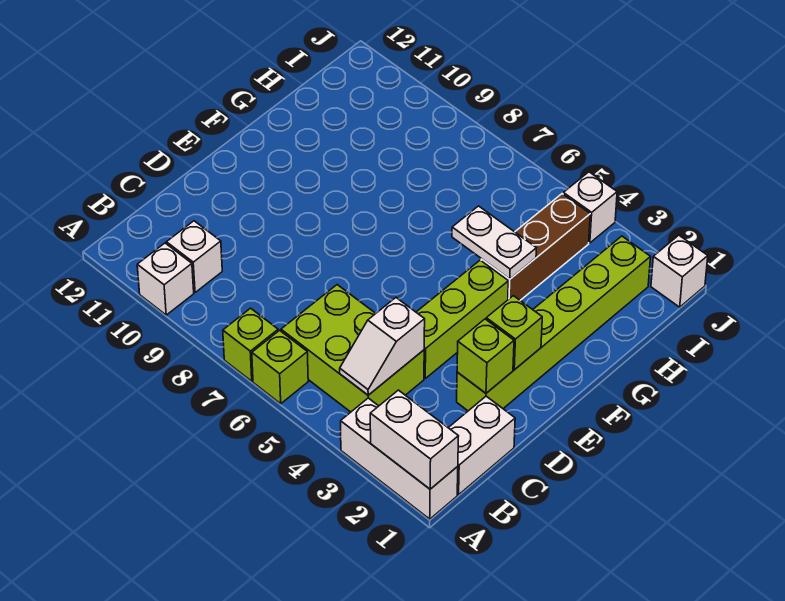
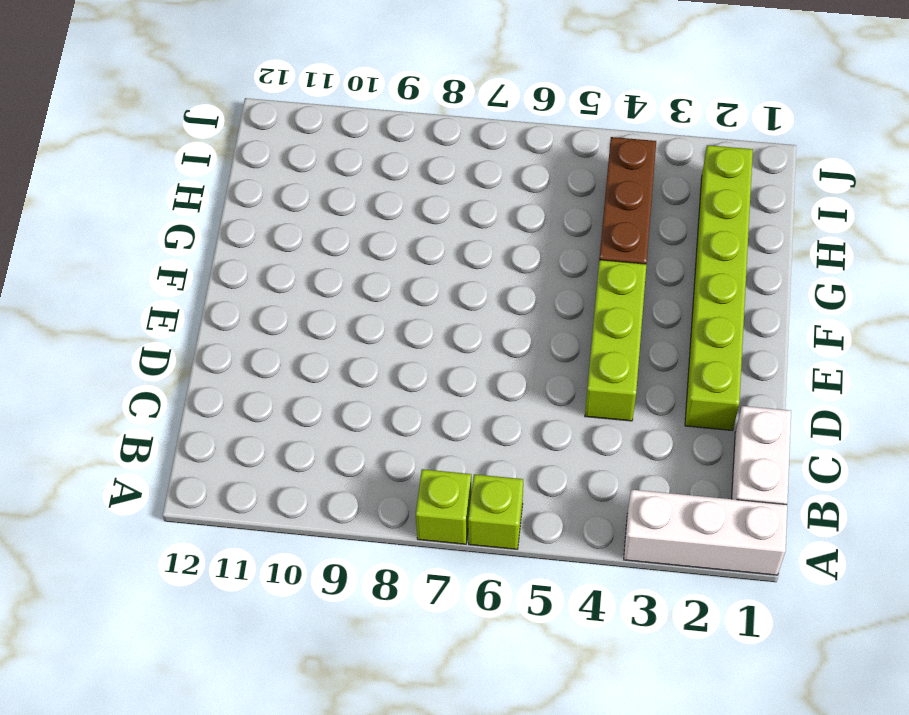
none -> white 1x1 brick [137,243,194,315]
none -> lime 2x3 brick [281,285,424,412]
none -> white 1x1 brick [166,221,222,293]

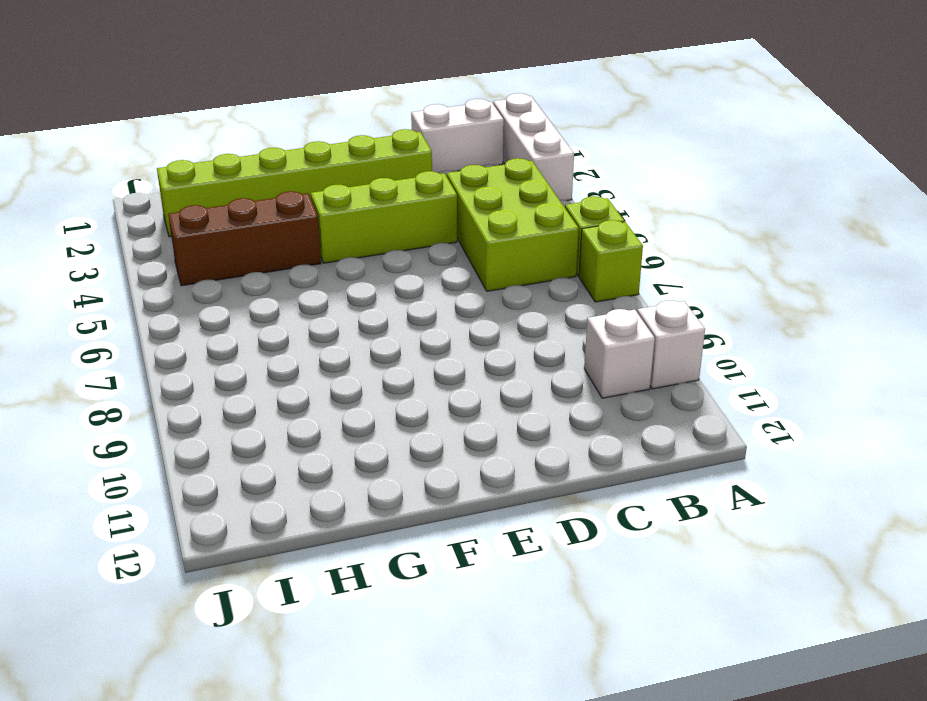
none -> white 1x1 brick [651,235,708,307]
none -> white 1x1 brick [563,172,617,243]
none -> white 1x2 brick [370,390,458,489]

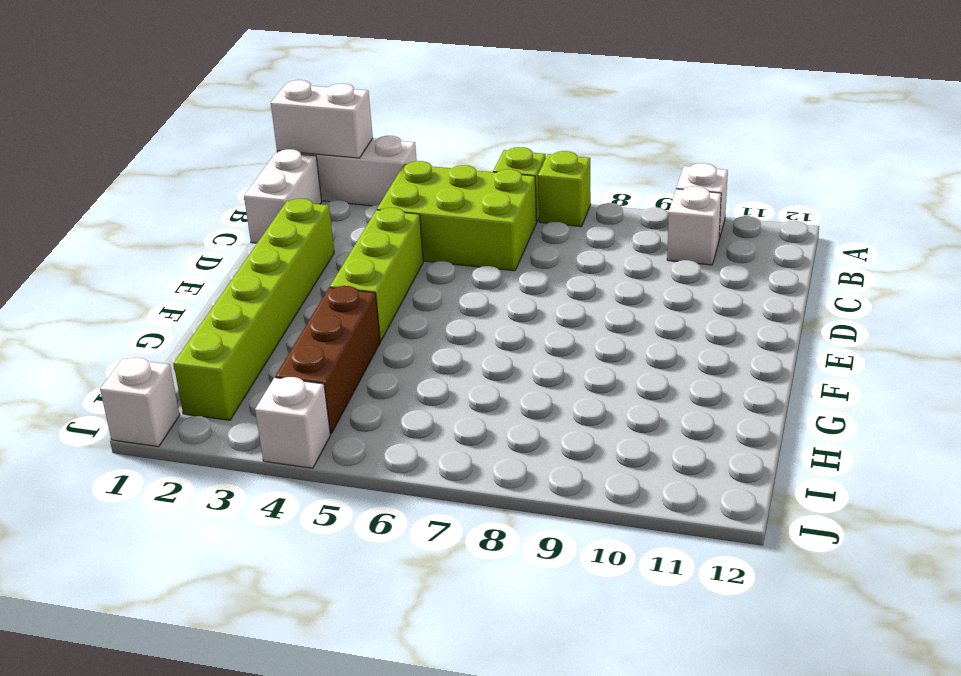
none -> white 1x2 slope [340,298,425,395]
none -> lime 1x1 brick [457,319,514,393]
none -> lime 1x1 brick [486,296,542,370]

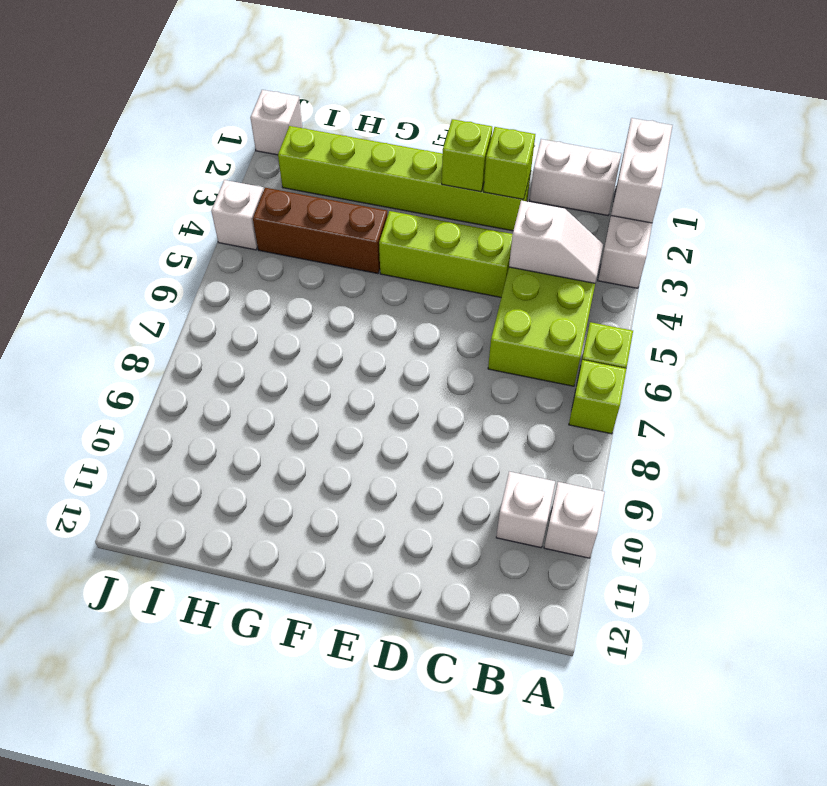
none -> white 1x2 plate [452,206,536,279]

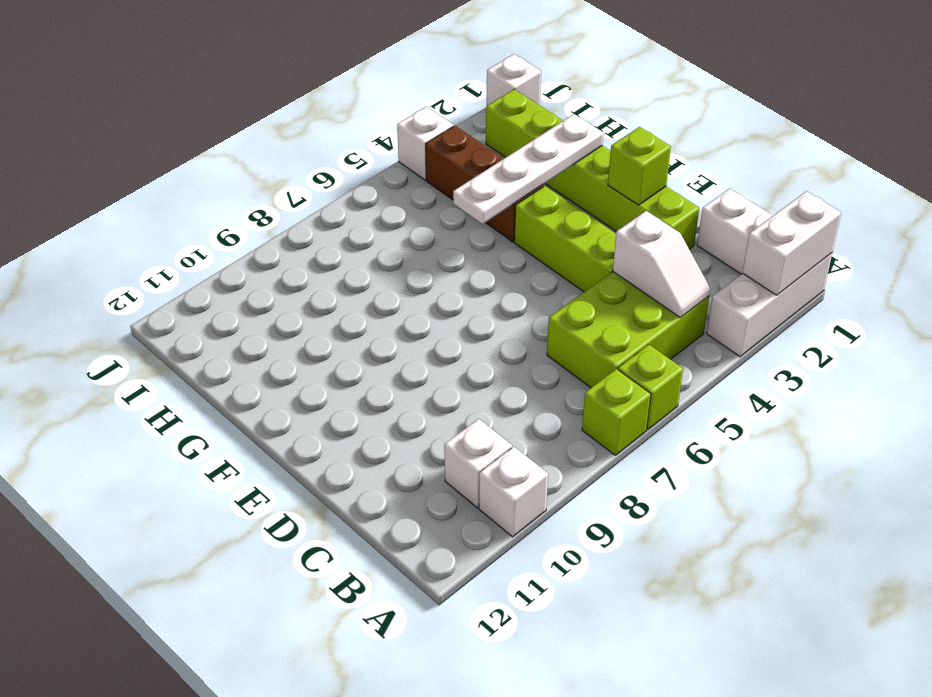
white 1x4 plate [453,114,604,224] -> white 1x2 plate [452,206,536,279]
none -> lime 1x1 brick [457,319,514,393]

